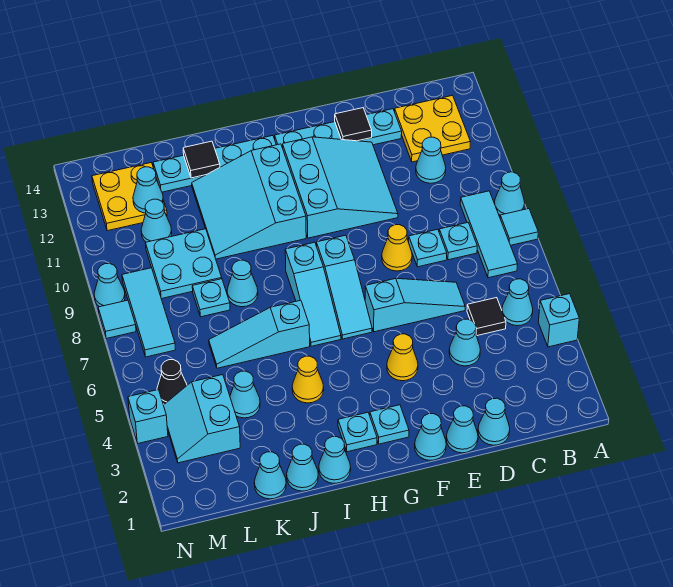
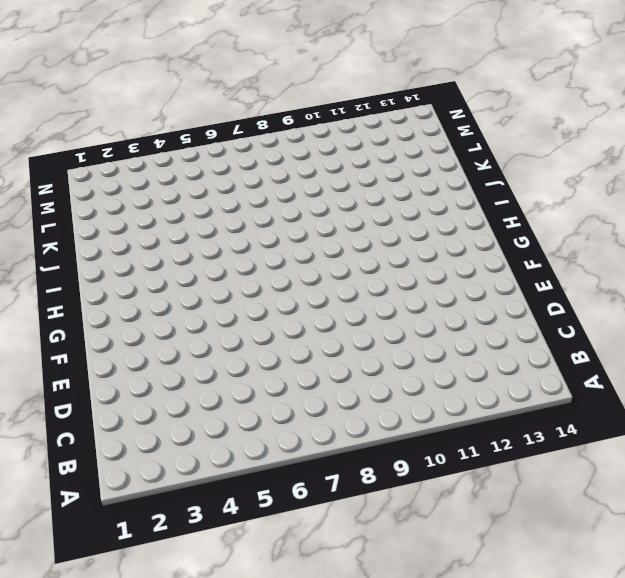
none -> cyan 1x1 brick [538,294,579,347]
none -> cyan 1x1 tile [500,209,538,245]
none -> cyan 1x1 cone [494,172,525,215]
none -> cyan 1x1 cone [502,279,533,326]

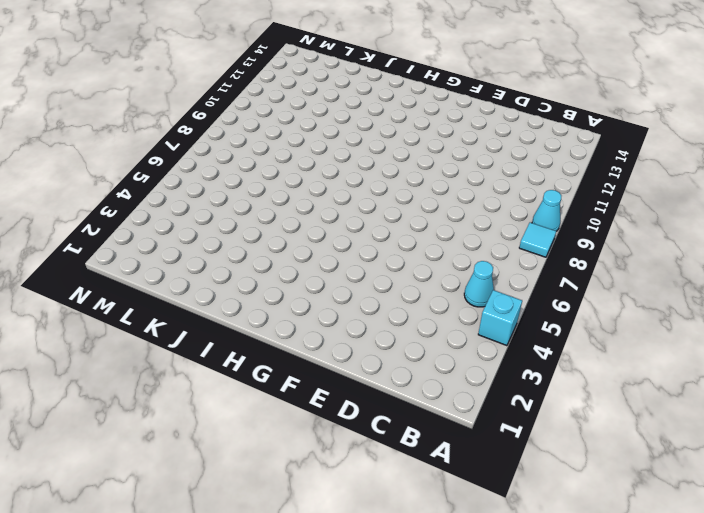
none -> cyan 1x3 tile [460,191,518,278]
none -> yellow 2x2 plate [395,95,470,162]
none -> black 1x1 tile [467,298,506,336]
none -> cyan 1x1 plate [439,223,477,260]

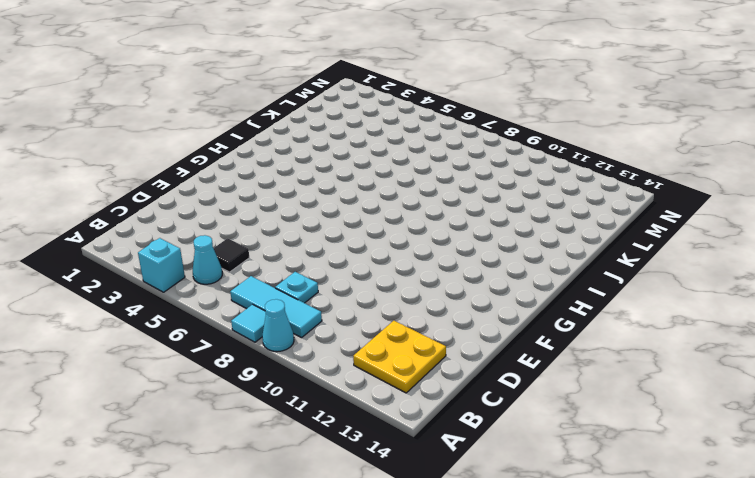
none -> cyan 1x1 cone [416,137,446,183]
none -> cyan 1x1 cone [478,398,510,445]
none -> cyan 1x1 cone [449,319,480,366]
none -> cyan 1x3 slope [365,278,465,332]

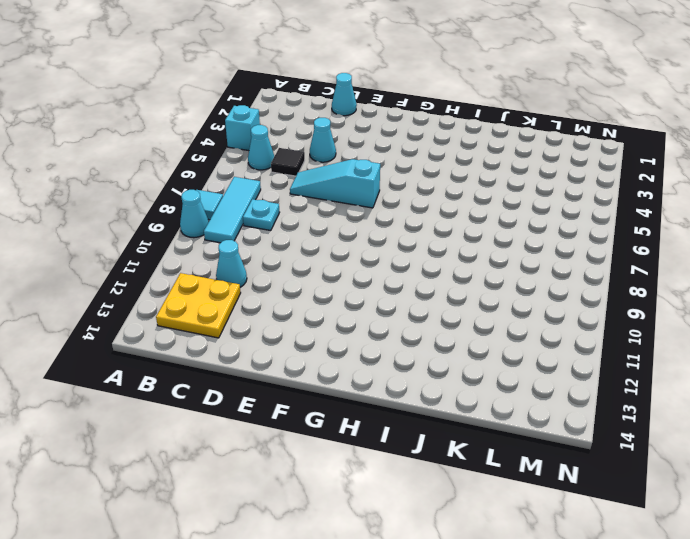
none -> cyan 1x1 plate [409,229,447,267]
none -> cyan 1x4 plate [275,109,402,148]
none -> cyan 1x1 cone [446,406,478,453]
none -> yellow 1x1 cone [382,225,412,271]

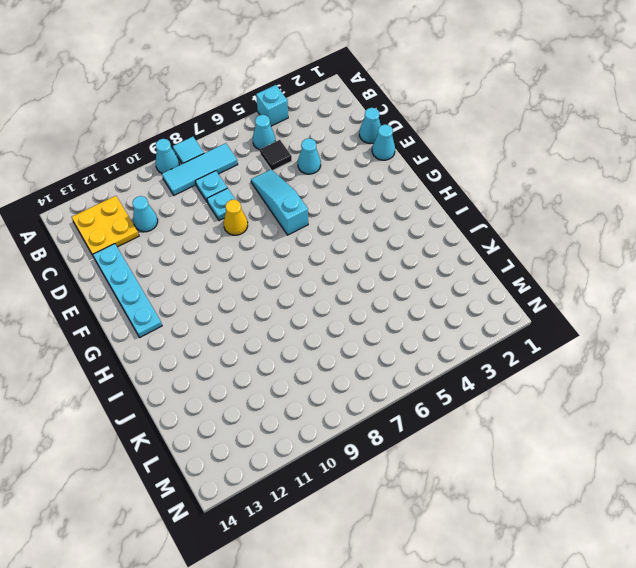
none -> cyan 3x3 slope [283,137,398,238]
none -> cyan 1x1 cone [415,414,446,460]
none -> yellow 1x1 cone [387,334,418,381]
none -> cyan 1x1 plate [370,405,409,444]

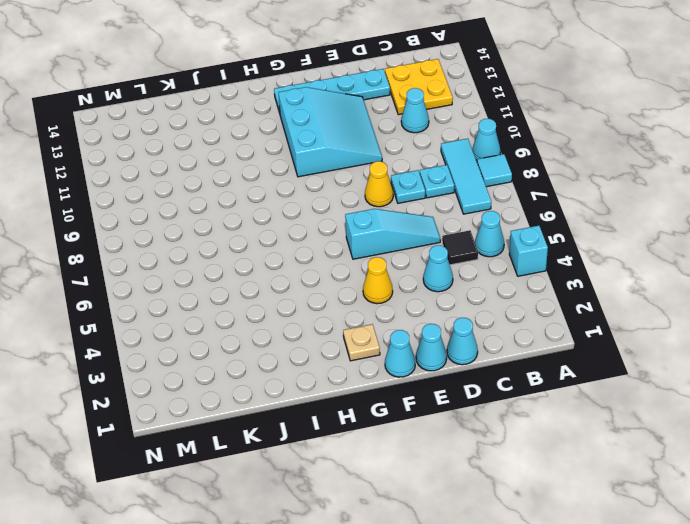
tan 1x1 plate [343,324,380,361] -> cyan 1x1 plate [370,405,409,444]
none -> cyan 1x3 slope [316,235,372,339]
none -> cyan 1x1 plate [338,412,377,452]
none -> cyan 1x3 slope [285,242,341,346]
none -> cyan 3x3 slope [192,144,306,259]

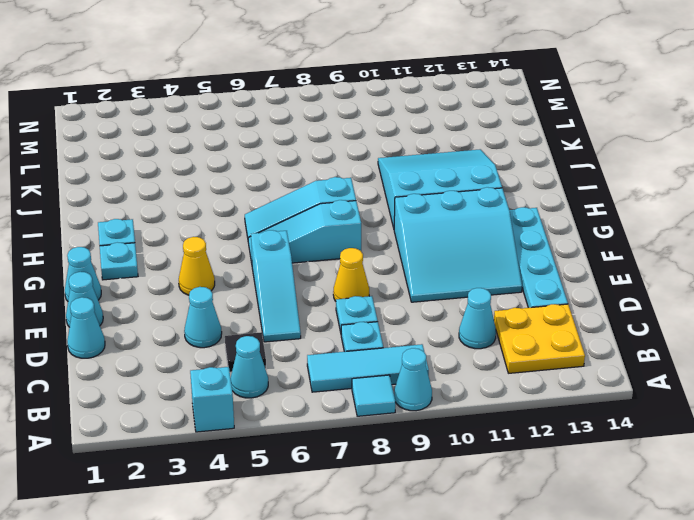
none -> cyan 1x4 plate [153,136,276,192]
none -> cyan 1x1 cone [319,437,351,483]
none -> yellow 1x1 cone [292,356,324,403]
none -> cyan 1x3 slope [209,300,310,368]

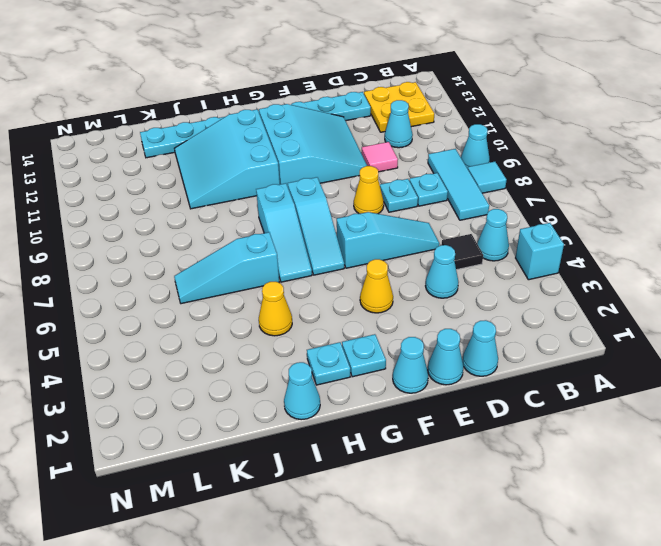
pink 1x1 tile [362,142,398,172] -> none
none -> cyan 1x1 cone [287,444,318,491]
none -> cyan 1x1 cone [227,260,258,307]
none -> cyan 1x1 cone [254,452,286,499]
none -> cyan 1x1 cone [230,371,260,418]

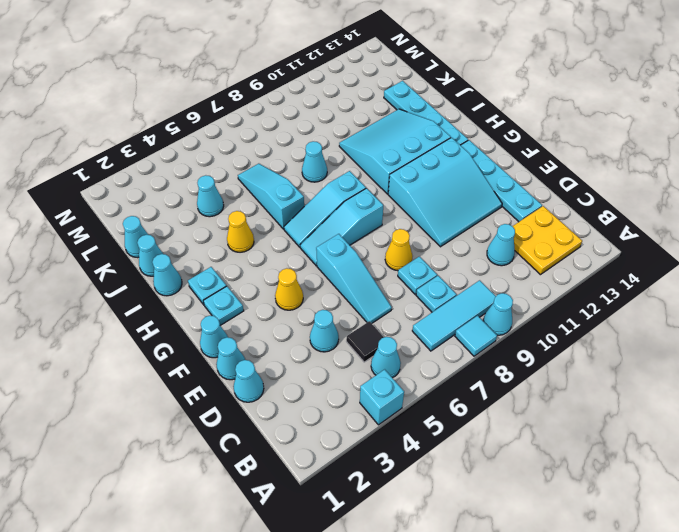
none -> cyan 1x1 plate [192,279,230,317]
none -> cyan 2x2 plate [146,229,222,299]
none -> cyan 2x2 slope [164,375,240,463]
none -> cyan 1x1 cone [141,199,172,242]

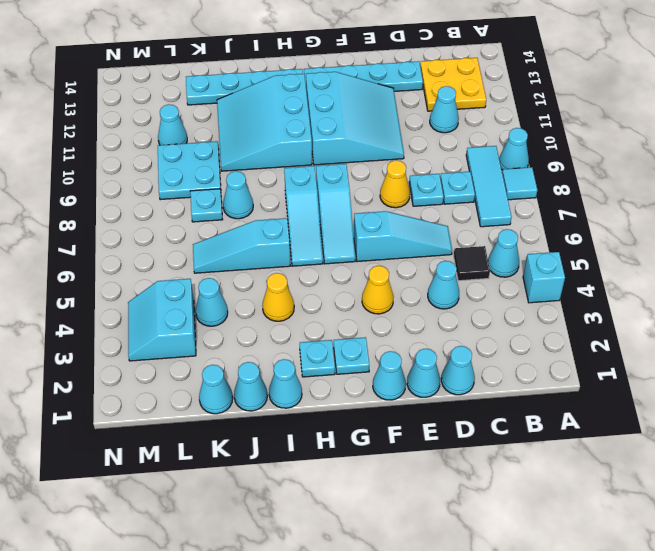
none -> yellow 2x2 plate [92,163,167,231]
none -> black 1x1 cone [157,360,187,404]
none -> cyan 1x3 tile [122,268,176,357]
none -> cyan 1x1 brick [128,390,168,443]

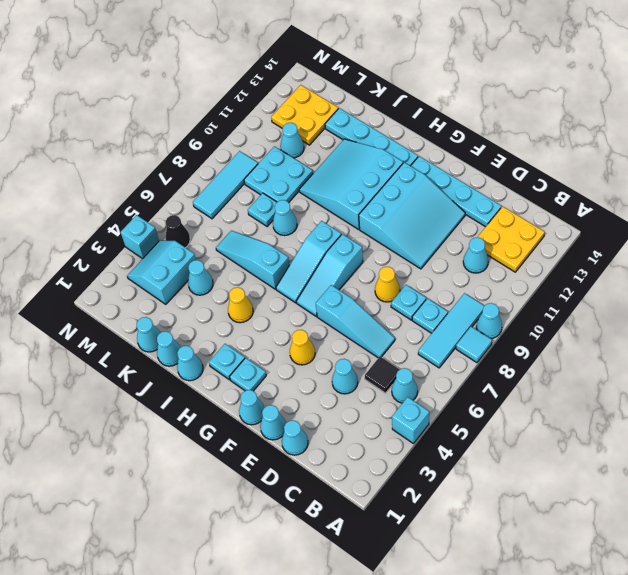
none -> cyan 1x1 tile [98,300,136,339]
none -> cyan 1x1 cone [94,264,125,307]
none -> black 1x1 tile [335,108,372,141]
none -> black 1x1 tile [183,141,220,178]

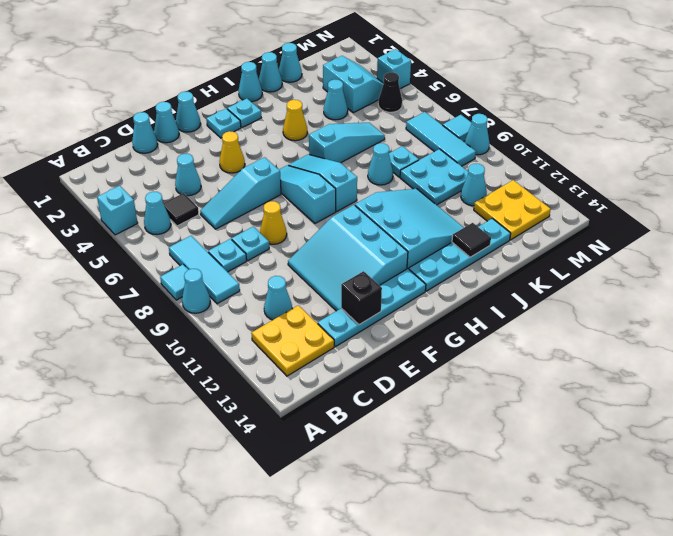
black 1x1 brick [341,271,382,325] -> black 1x1 tile [335,108,372,141]
none -> cyan 1x1 cone [133,167,163,213]

